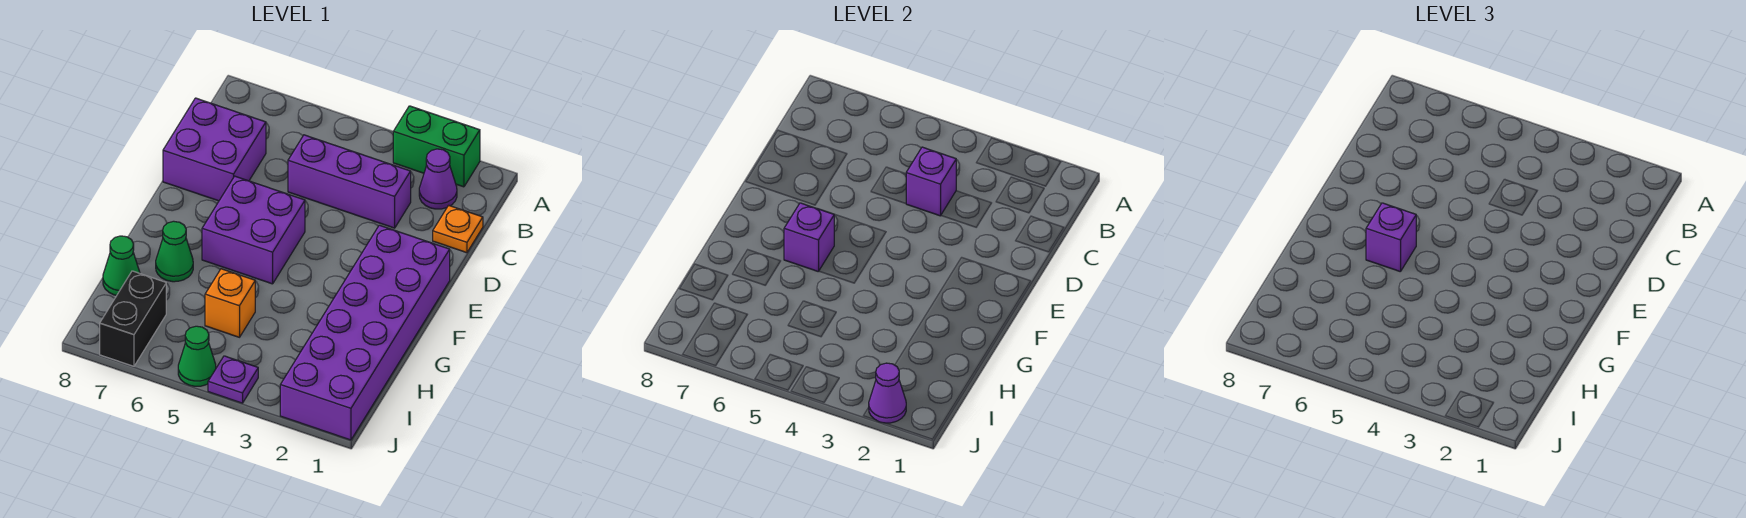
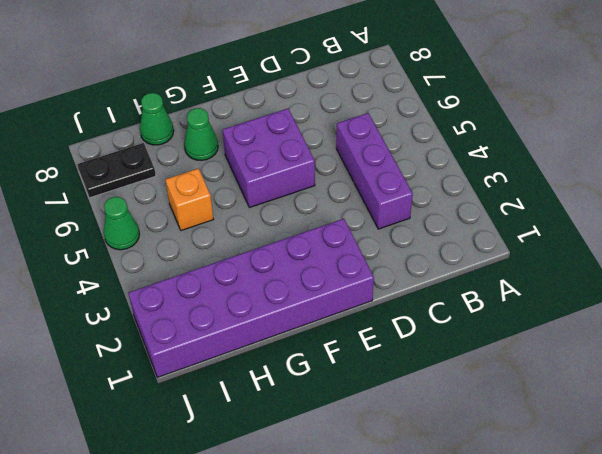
black 1x2 plate [77,143,156,198] -> black 1x2 brick [100,271,166,366]
none -> green 1x2 brick [393,106,480,187]
none -> purple 1x1 cone [419,149,457,209]
none -> orange 1x1 plate [433,205,483,253]

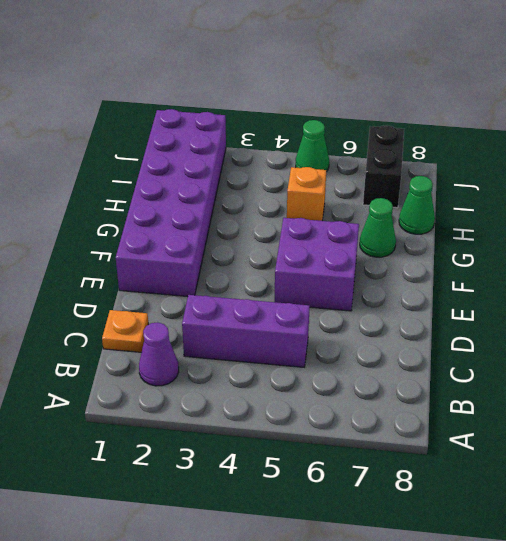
none -> green 1x2 brick [393,106,480,187]
none -> purple 2x2 brick [163,98,266,201]
none -> purple 1x1 plate [208,356,258,403]

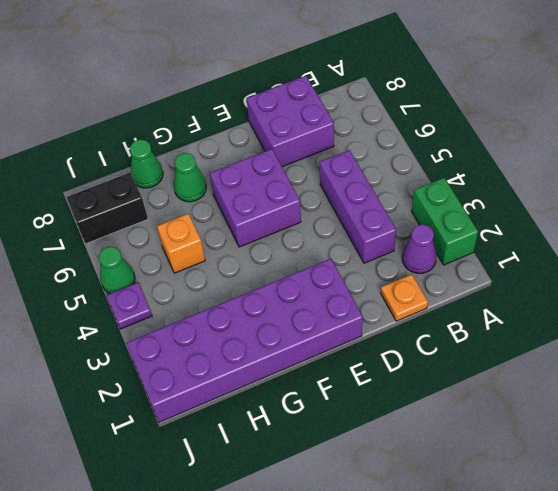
none -> purple 1x1 brick [906,147,956,216]
none -> purple 1x1 brick [784,203,834,272]
none -> purple 1x1 cone [869,363,906,423]

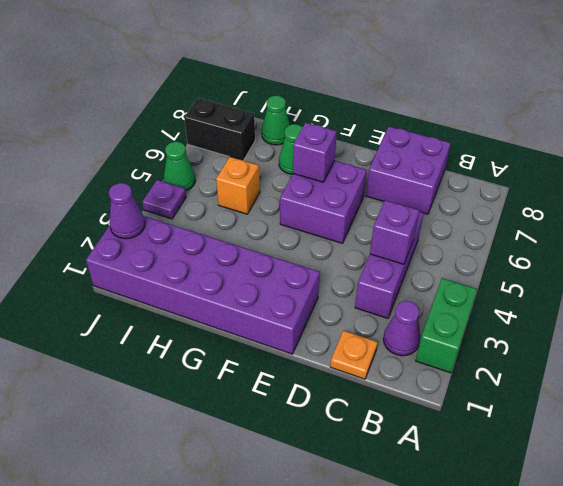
none -> purple 1x1 brick [1366,203,1416,272]

